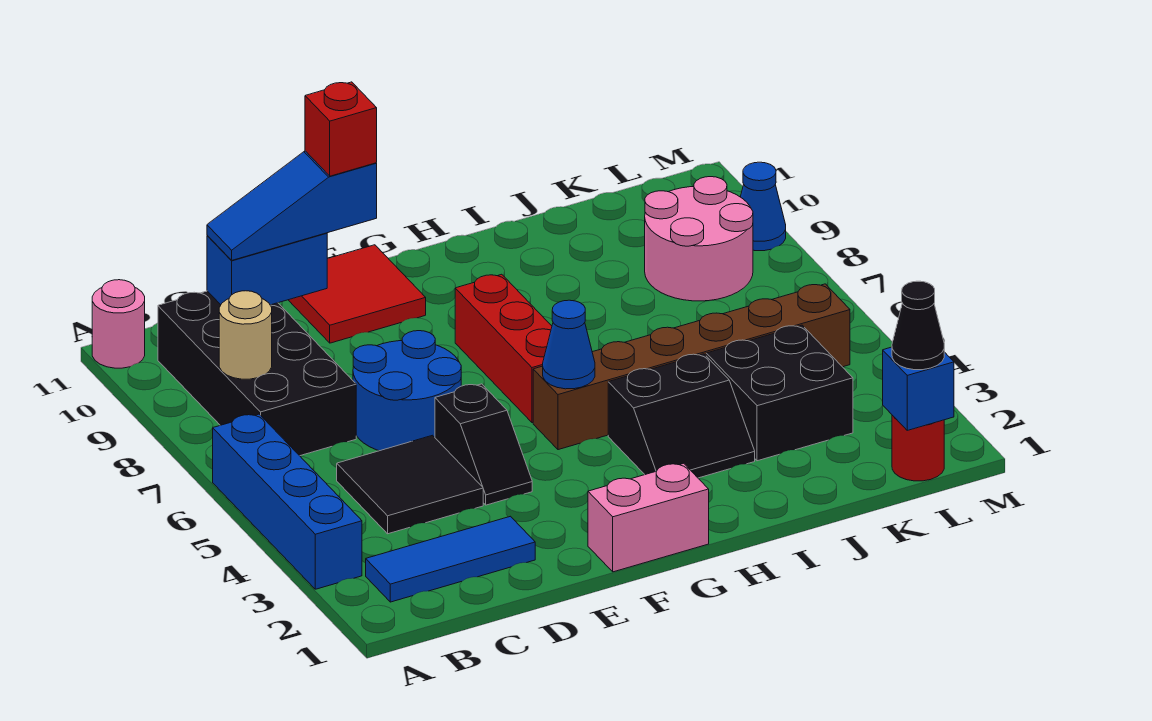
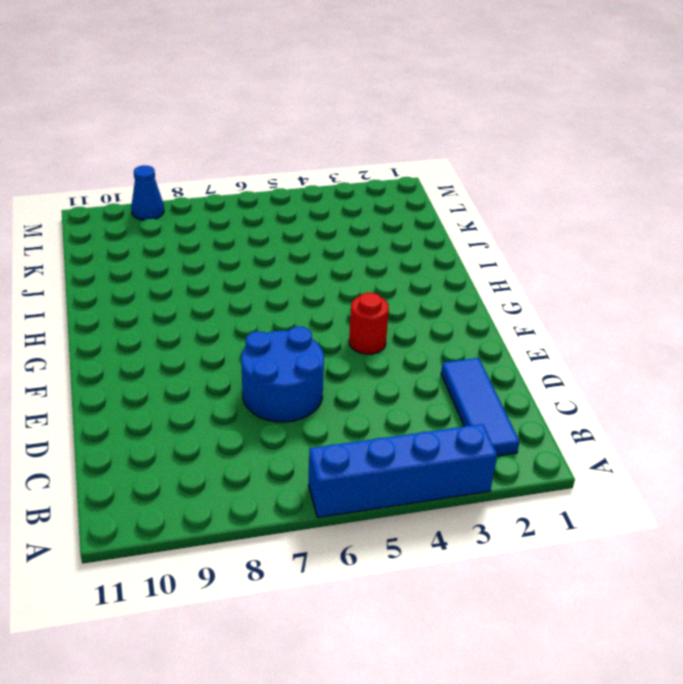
red 1x1 round brick [349,292,389,354] -> red 1x1 round brick moved to [892,415,944,481]
none -> pink 1x1 round brick [92,280,145,368]
none -> black 2x4 brick [158,291,356,456]
none -> black 2x2 tile [337,435,483,534]

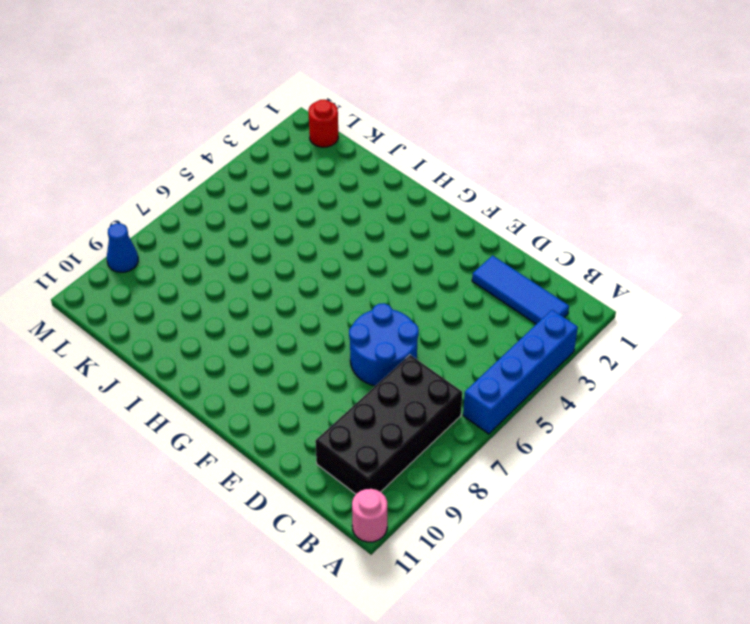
none -> black 2x2 tile [337,435,483,534]
none -> black 1x2 slope [435,384,532,505]
none -> red 2x2 tile [289,245,426,343]

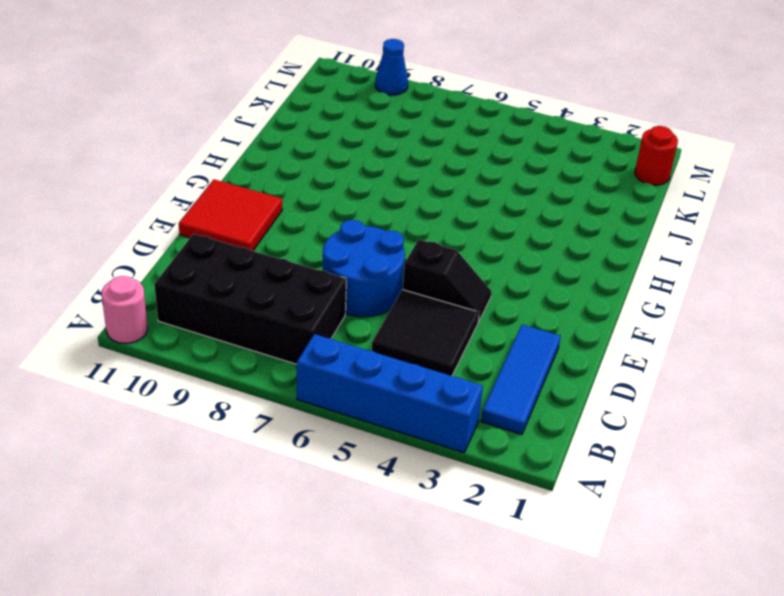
none -> pink 1x2 brick [588,463,709,572]
none -> brown 1x6 brick [533,284,850,450]
none -> red 1x3 brick [455,274,552,423]

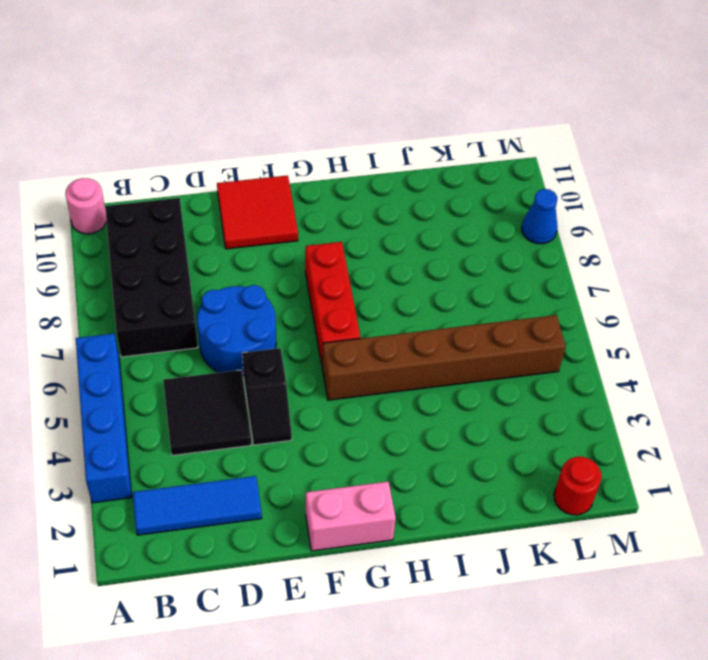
none -> black 2x2 slope [608,354,755,478]
none -> black 2x2 brick [706,325,853,461]
none -> pink 2x2 round brick [645,177,753,301]

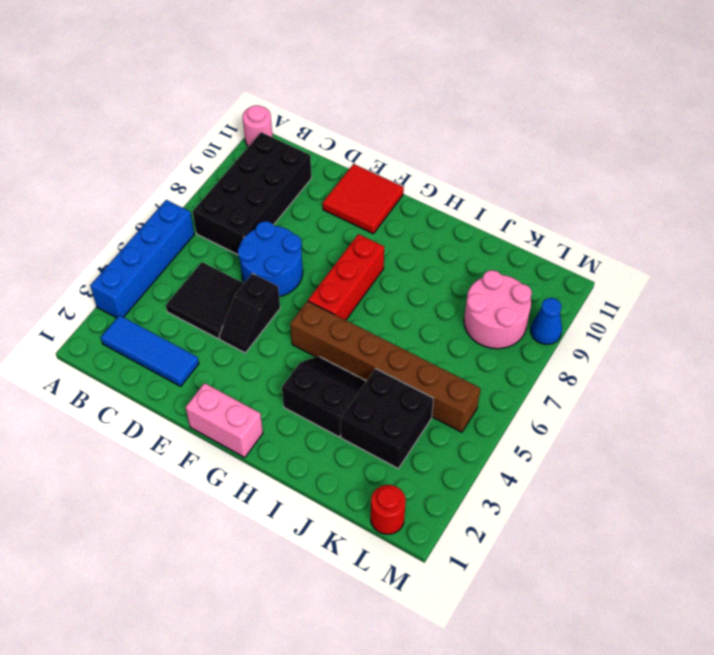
black 2x2 slope [282,356,366,437] -> black 2x2 slope turned to [608,354,755,478]
none -> tan 1x1 round brick [219,291,272,379]
none -> blue 1x2 brick [207,233,327,305]
none -> blue 1x1 cone [543,300,595,389]

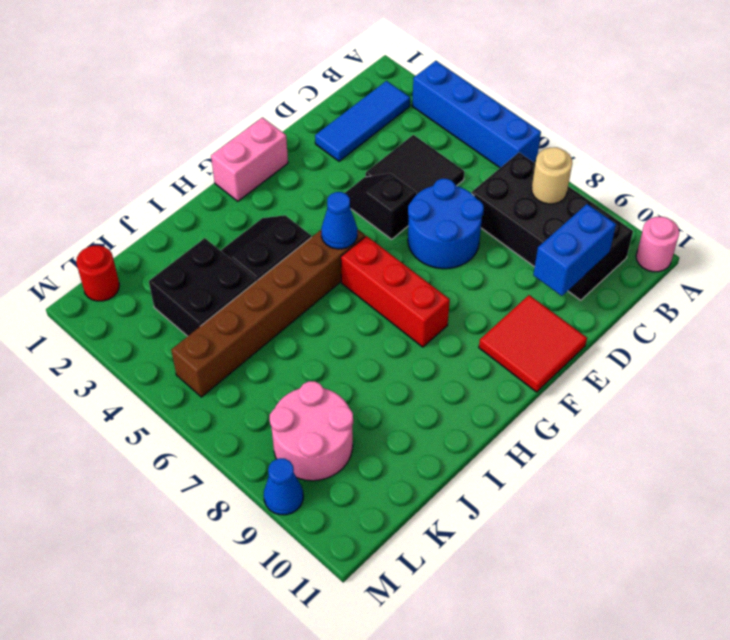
none -> blue 1x1 brick [883,347,954,430]
none -> blue 1x3 slope [207,151,377,260]
none -> black 1x1 cone [892,281,944,370]

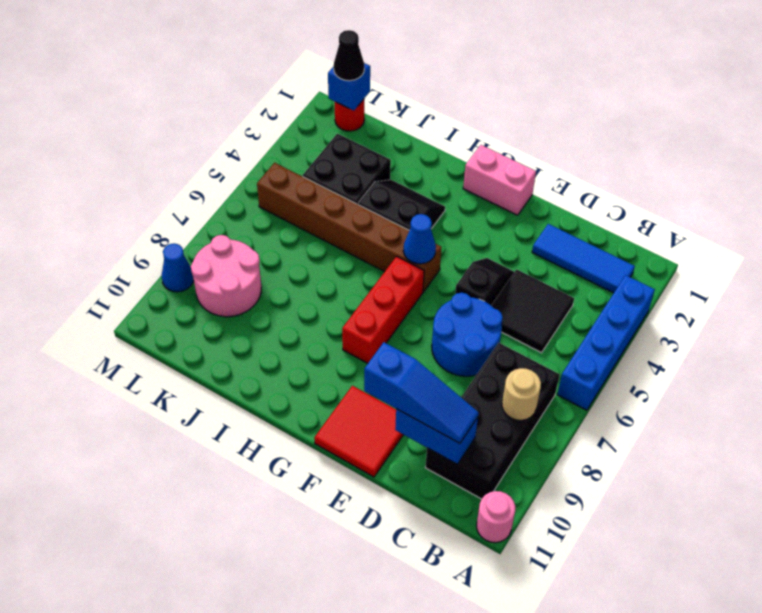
none -> red 1x1 brick [305,82,377,176]

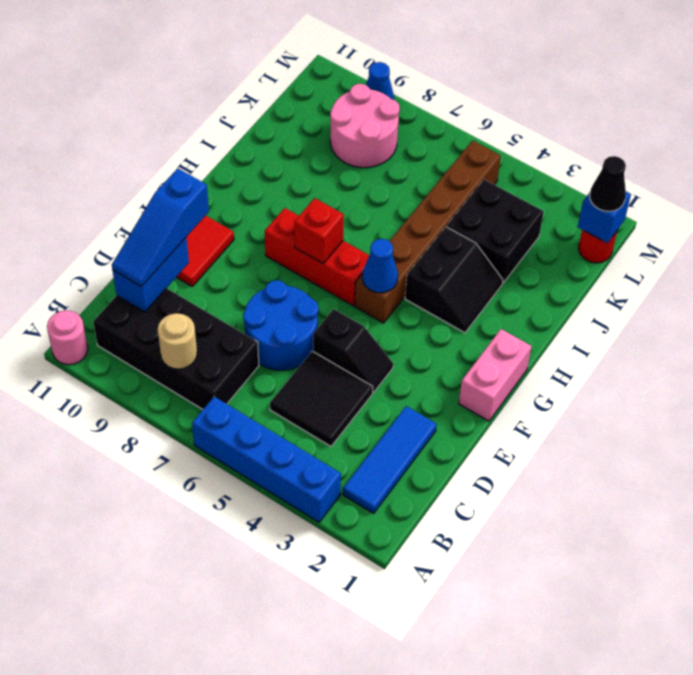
red 1x1 brick [294,198,344,263] -> red 1x1 brick moved to [305,82,377,176]

